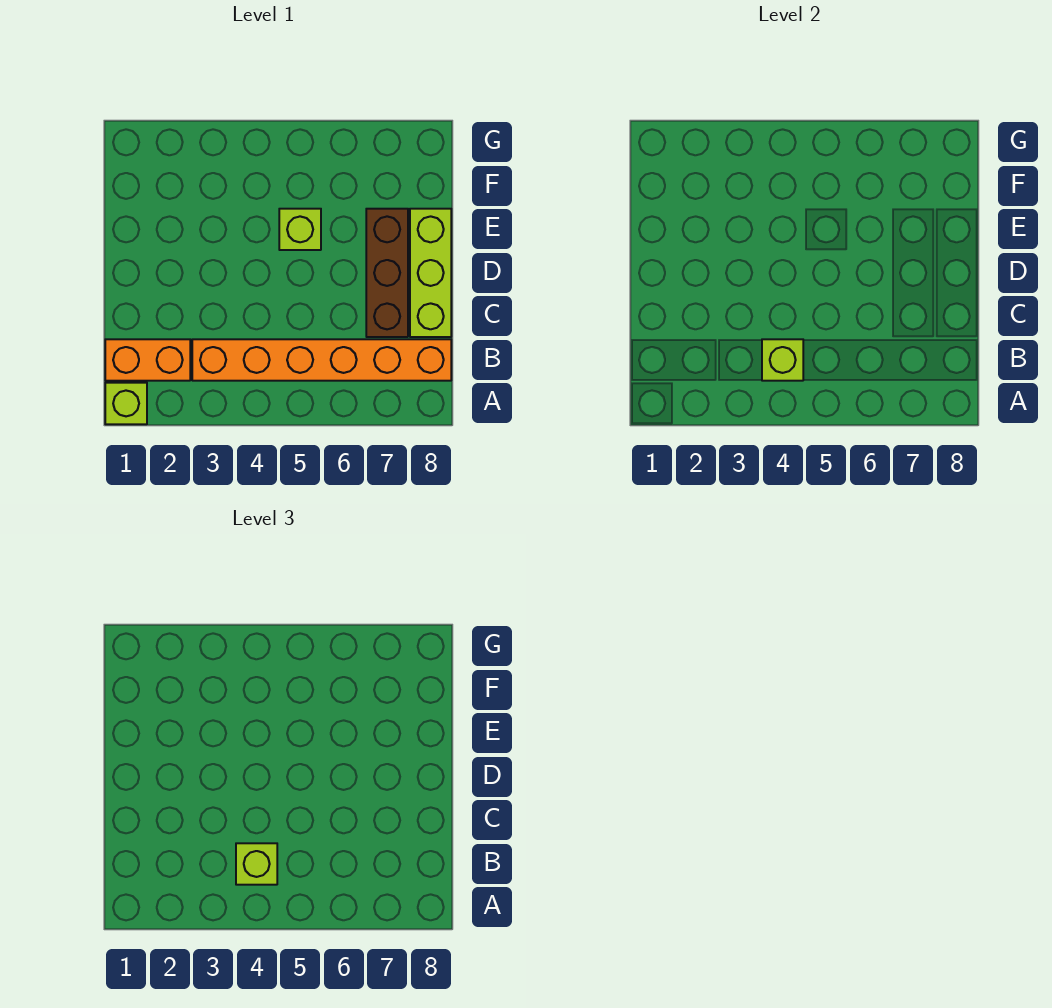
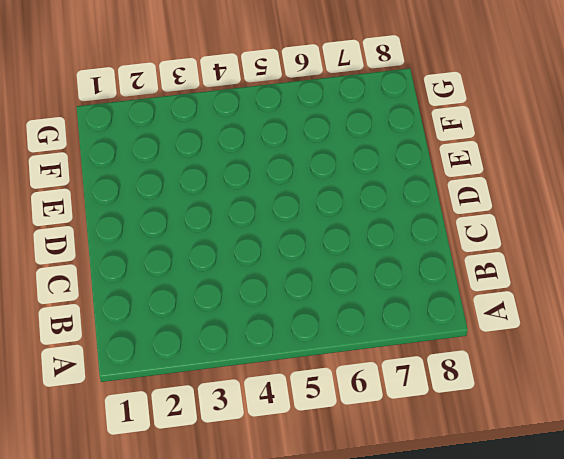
none -> lime 1x1 brick [105,383,147,424]
none -> orange 1x2 brick [105,339,190,381]

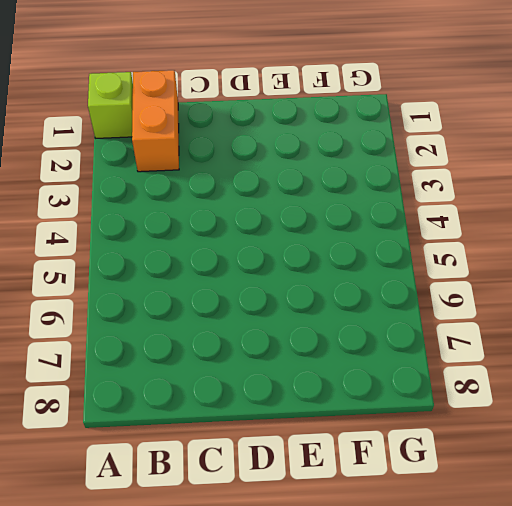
none -> orange 1x6 brick [192,339,451,381]
none -> brown 1x3 brick [366,209,408,337]

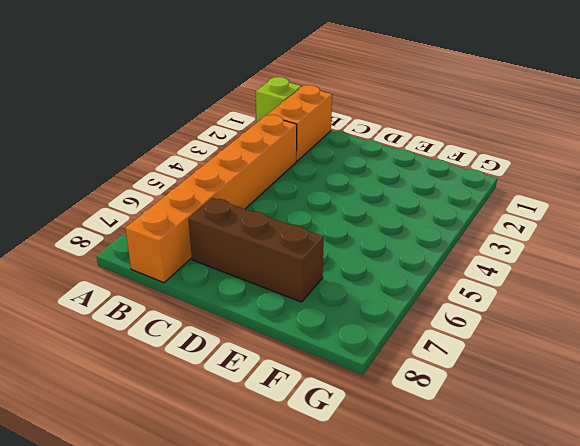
none -> lime 1x3 brick [410,209,451,337]
none -> lime 1x1 brick [279,209,321,250]

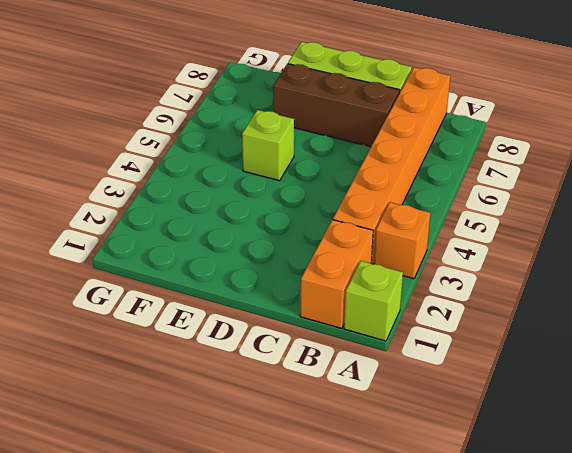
orange 1x1 brick [374,202,430,279] -> none
none -> lime 1x1 brick [762,339,803,381]
none -> lime 1x1 brick [236,843,277,885]

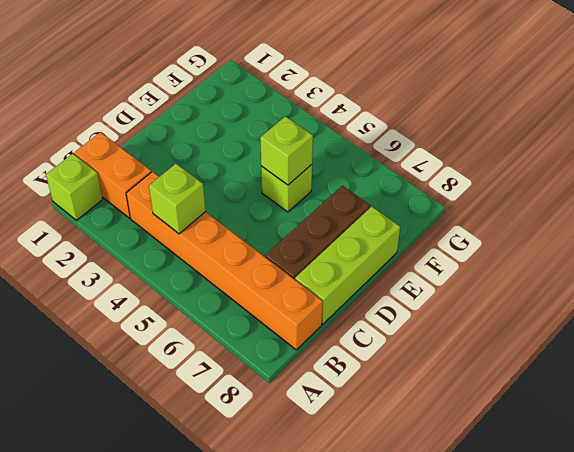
lime 1x1 brick [260,116,313,185] -> lime 1x1 brick moved to [236,843,277,885]

